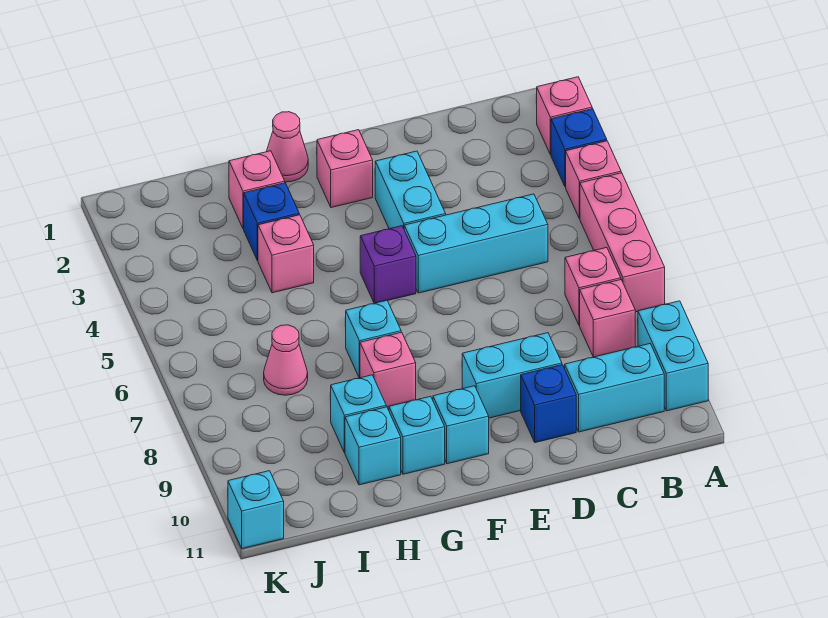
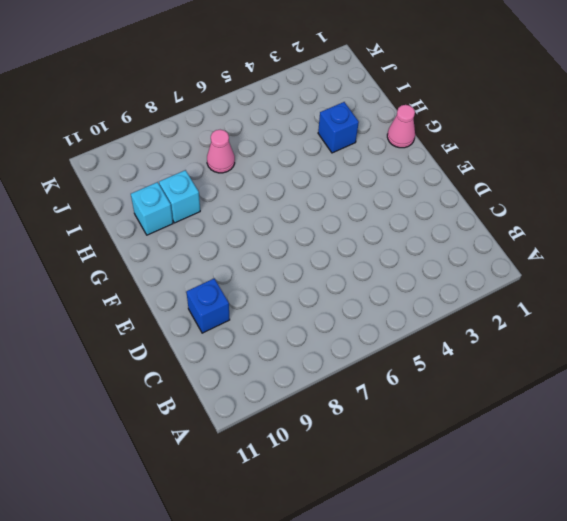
none -> pink 1x1 brick [537,77,592,155]
none -> blue 1x1 brick [551,109,607,187]
none -> pink 1x1 brick [566,141,621,219]

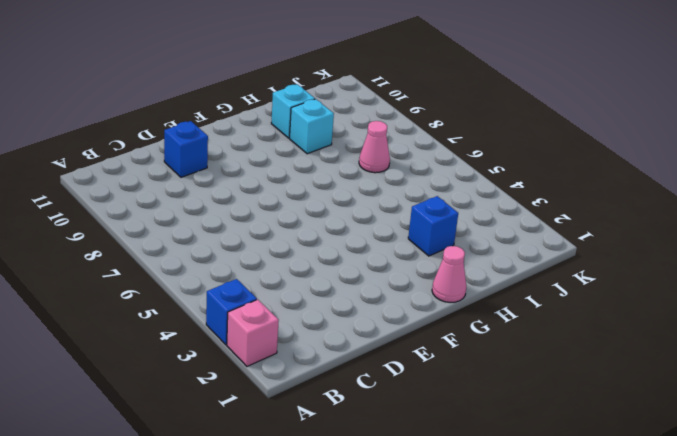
none -> pink 1x1 brick [566,141,621,219]
none -> pink 1x3 brick [580,173,665,312]
none -> cyan 1x2 brick [638,301,708,411]

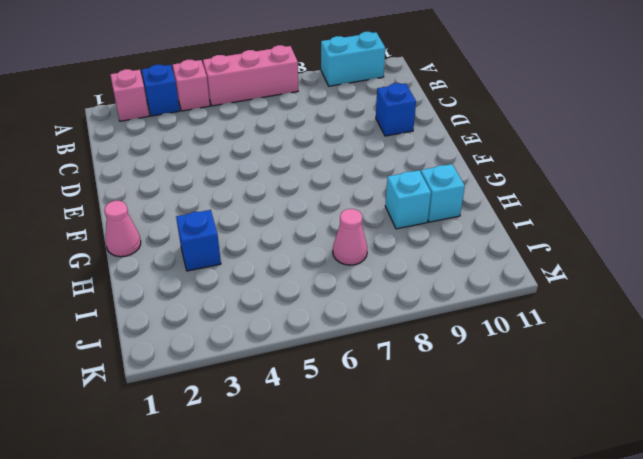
none -> pink 1x1 brick [565,247,621,325]
none -> pink 1x1 brick [580,280,635,357]
none -> cyan 1x2 brick [565,344,664,432]

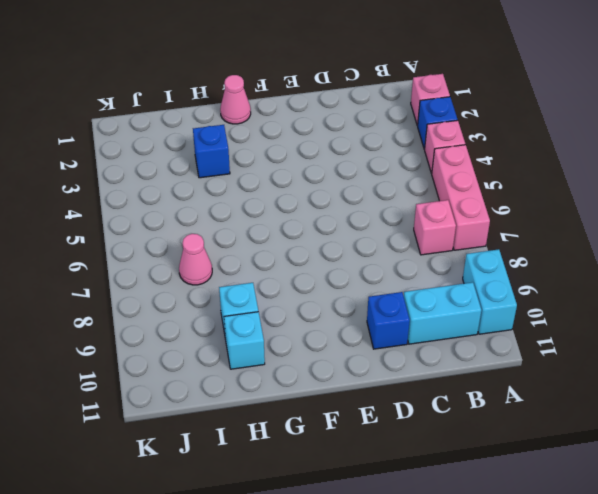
none -> pink 1x1 brick [580,280,635,357]
none -> cyan 1x3 brick [404,194,548,293]
none -> cyan 1x2 brick [462,333,562,418]

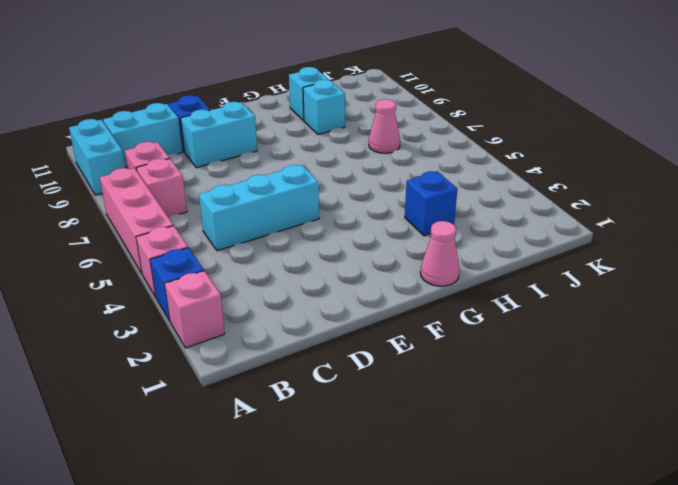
none -> cyan 1x2 brick [375,151,446,229]
none -> pink 1x1 brick [317,130,373,208]
none -> purple 1x1 brick [360,226,416,303]

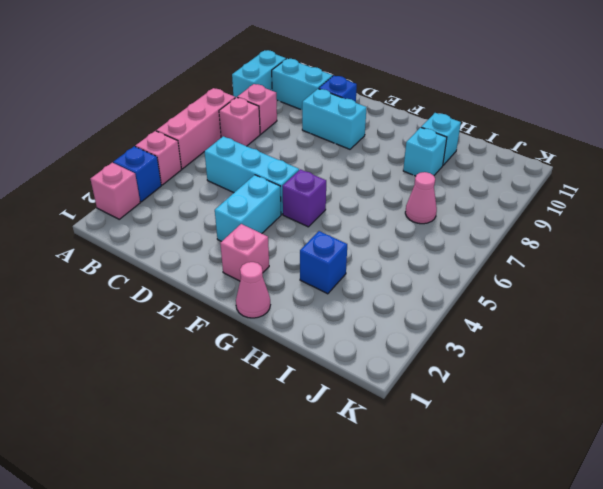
none -> cyan 1x1 brick [433,386,489,464]
none -> cyan 1x1 brick [345,300,401,378]
none -> pink 1x1 brick [360,332,416,407]

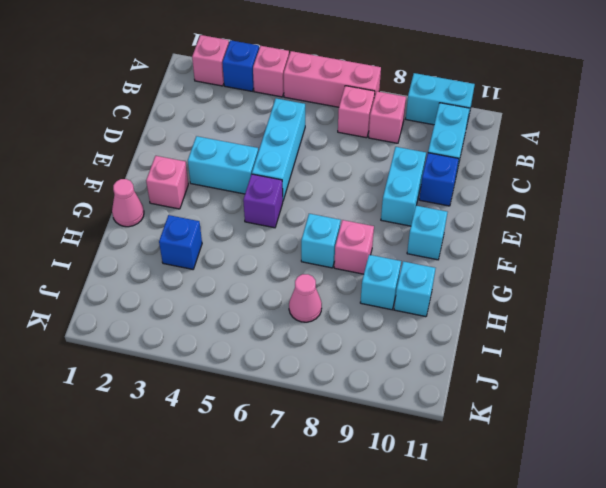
none -> cyan 1x1 brick [389,396,445,474]
none -> pink 1x1 brick [229,151,285,229]
none -> pink 1x1 brick [258,215,314,293]

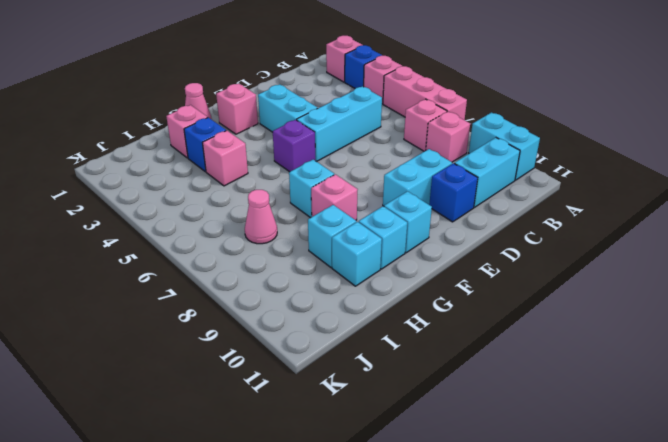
none -> cyan 1x1 brick [228,471,284,549]

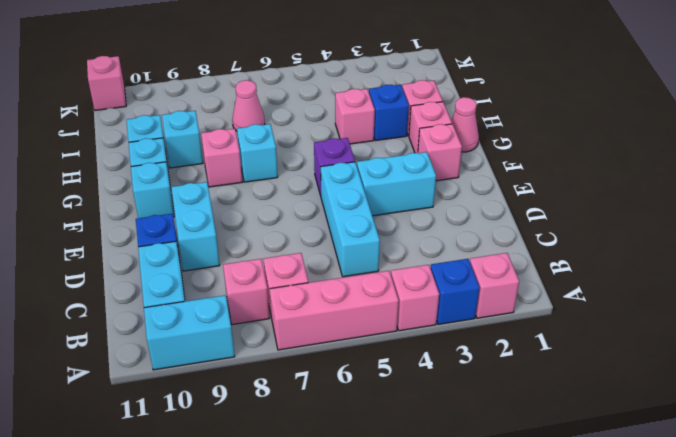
pink 1x1 brick [409,102,452,153] -> none
pink 1x1 brick [87,56,126,110] -> cyan 1x1 brick [228,471,284,549]

